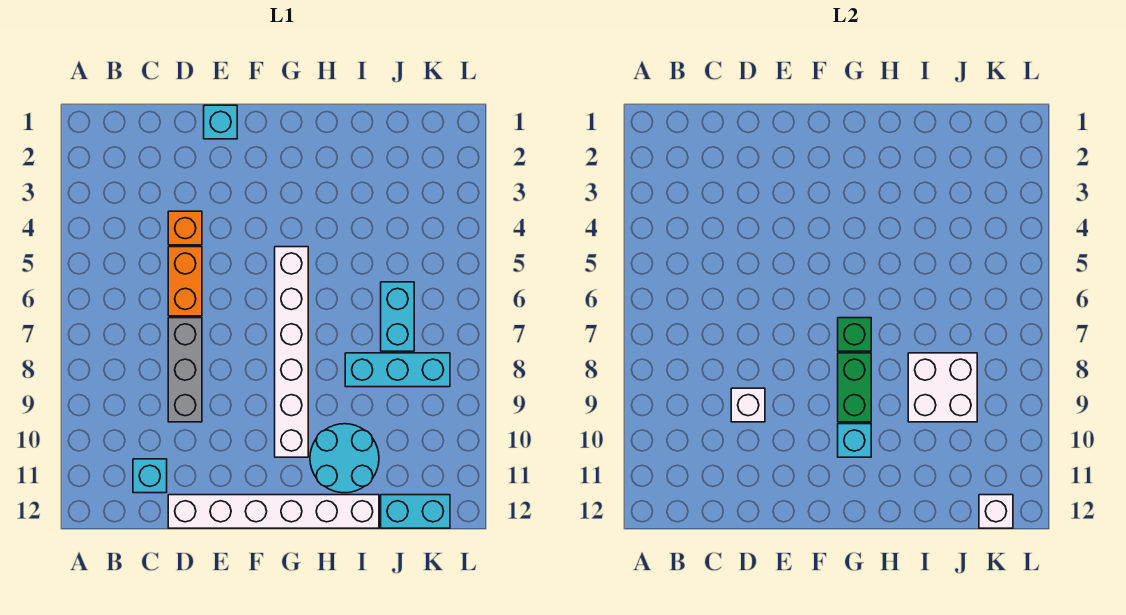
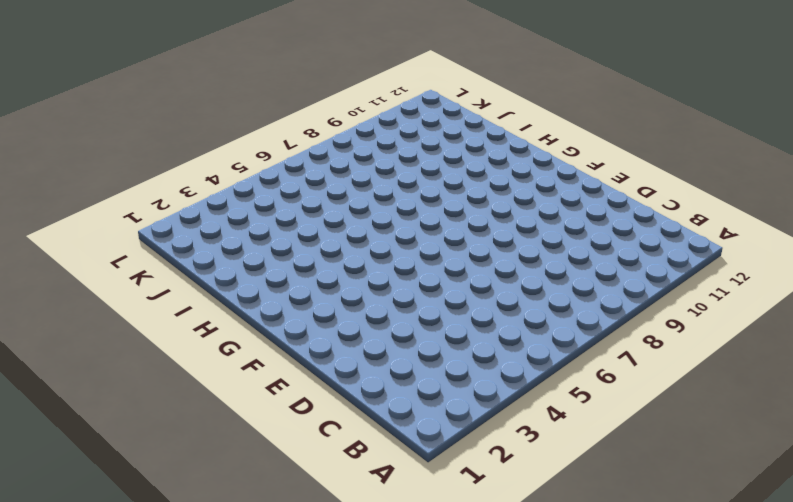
none -> cyan 1x1 brick [133,459,167,493]
none -> orange 1x1 brick [168,211,202,245]
none -> orange 1x2 brick [168,247,202,316]

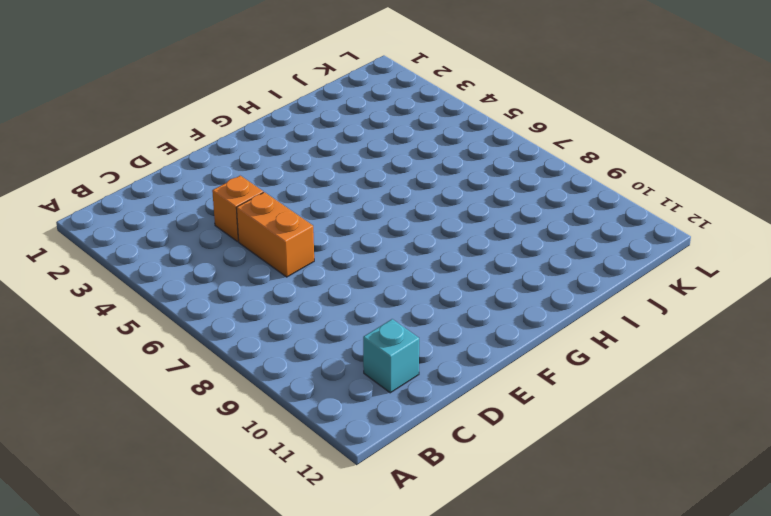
none -> grey 1x3 brick [168,318,202,422]
none -> white 1x6 brick [168,495,379,528]
none -> cyan 1x1 brick [204,105,237,139]

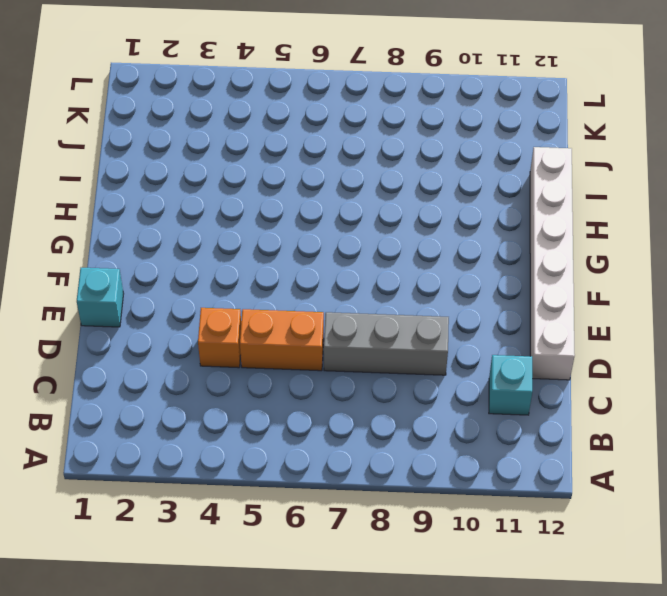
none -> white 1x6 brick [275,247,308,457]
none -> cyan 2x2 round brick [310,424,379,493]
none -> cyan 1x3 brick [345,353,450,387]

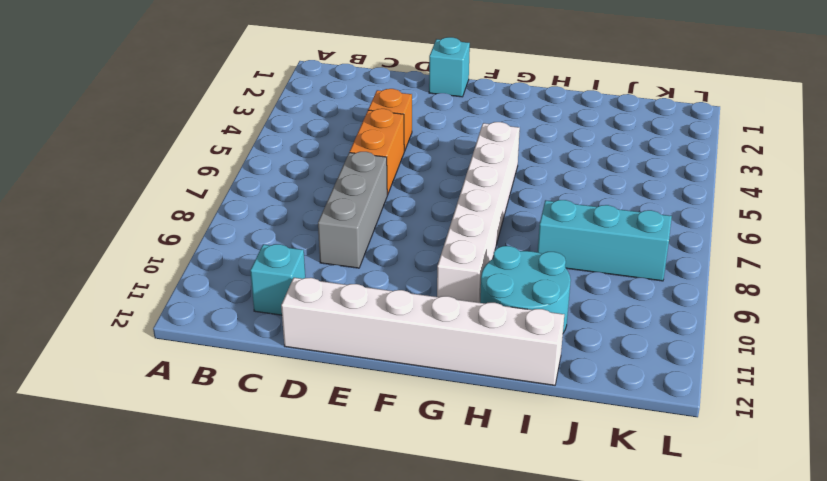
none -> cyan 1x2 brick [381,282,414,351]
none -> cyan 1x2 brick [381,495,450,528]
none -> white 1x1 brick [731,388,765,422]

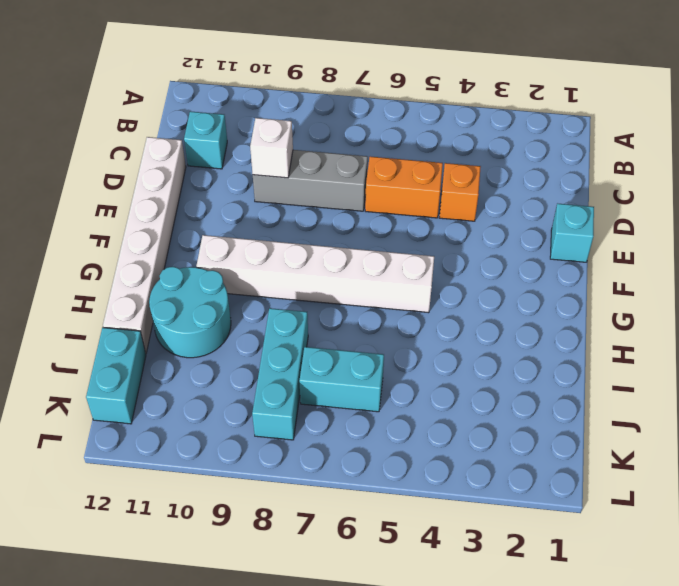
none -> green 1x1 brick [838,318,871,351]
none -> green 1x2 brick [838,353,871,422]
none -> cyan 1x1 brick [838,424,871,457]

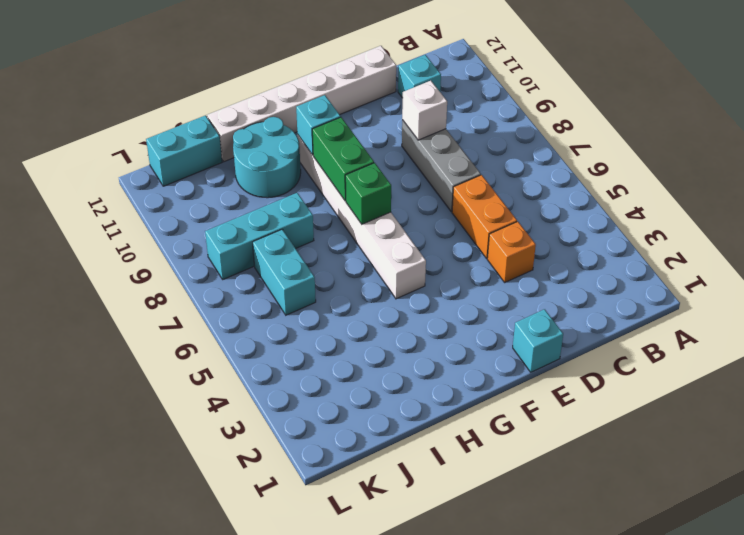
none -> white 2x2 brick [908,353,977,422]
none -> white 1x1 brick [979,495,1013,528]

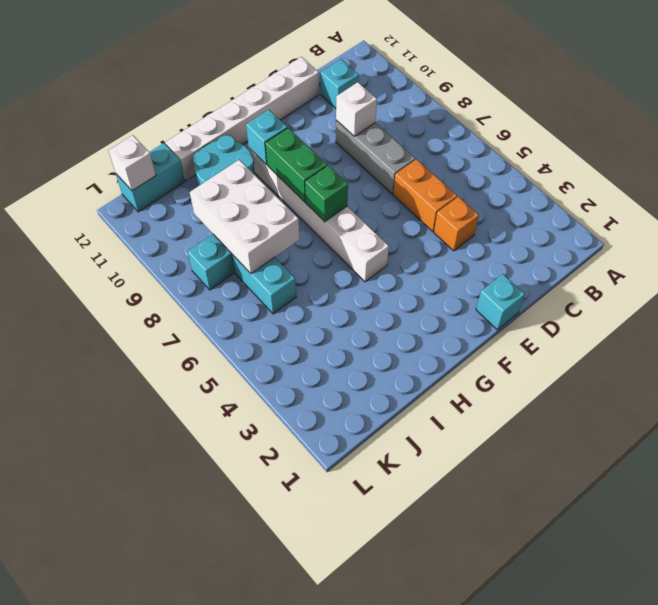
white 2x3 brick [190,160,300,274] -> white 2x2 brick [908,353,977,422]

